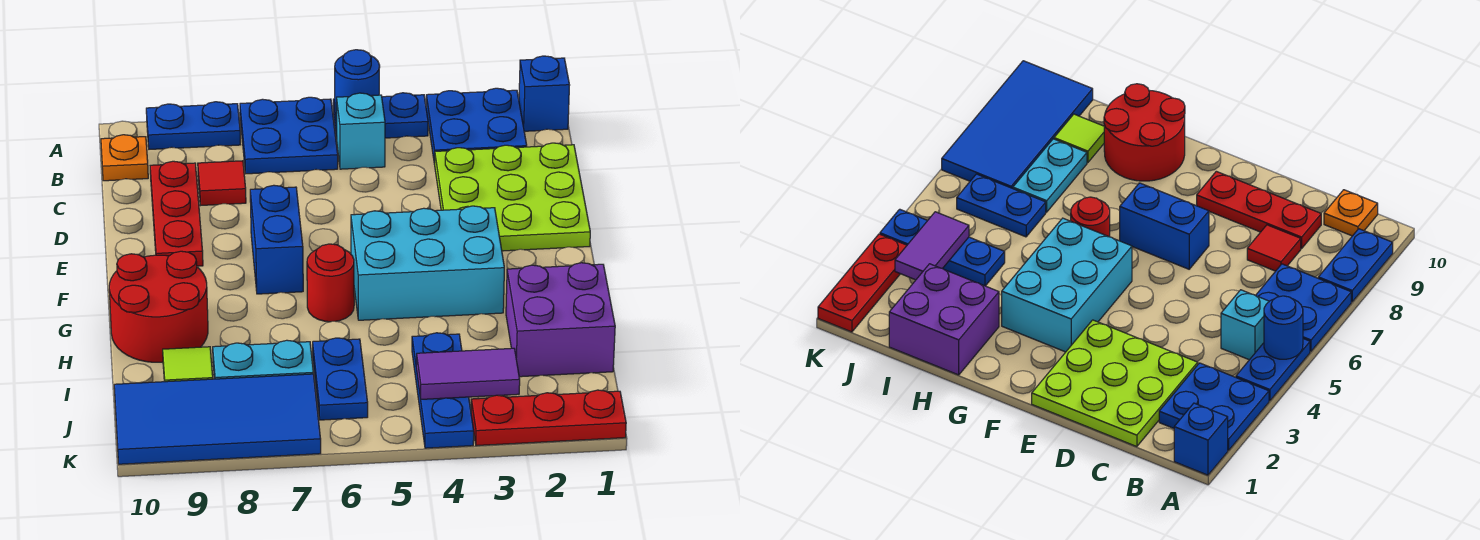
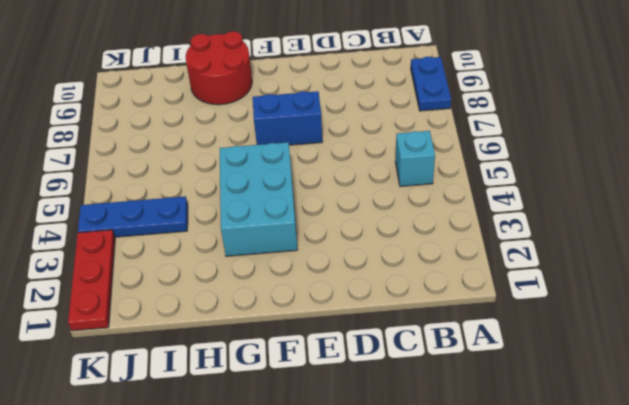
none -> blue 1x1 brick [519,56,570,131]
none -> blue 2x2 plate [426,88,527,164]
none -> blue 1x2 plate [333,93,428,139]

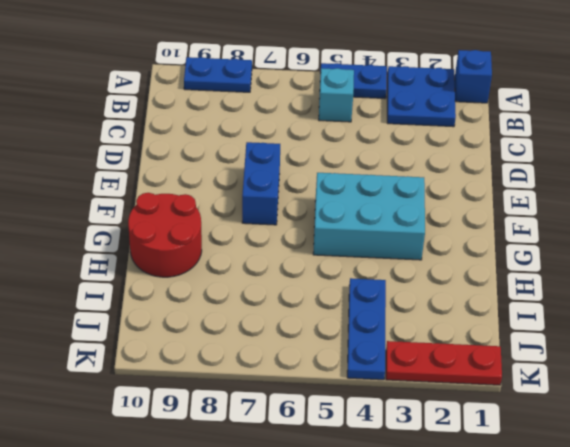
none -> blue 2x2 plate [240,97,338,174]
none -> orange 1x1 plate [101,135,148,181]
none -> lime 3x3 plate [435,143,590,251]

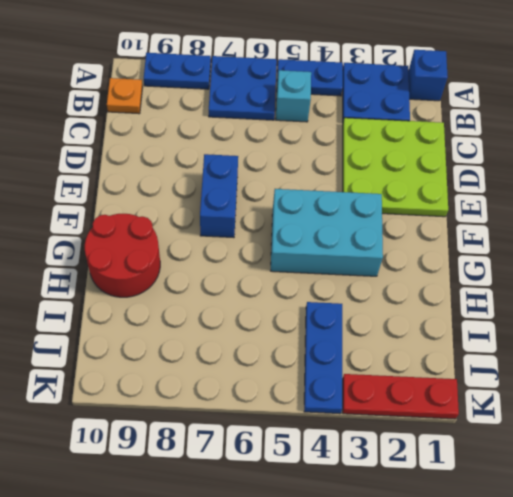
none -> red 1x1 tile [198,161,246,205]
none -> red 1x3 plate [150,161,203,266]
none -> red 1x1 round brick [307,244,354,322]

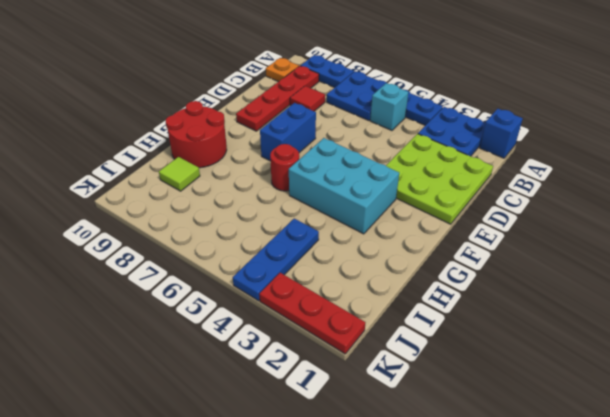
red 1x4 plate [236,66,319,131] -> red 1x3 plate [150,161,203,266]
none -> purple 2x2 brick [506,263,615,377]
none -> blue 1x2 plate [313,338,368,420]
none -> cyan 1x2 plate [213,340,313,379]

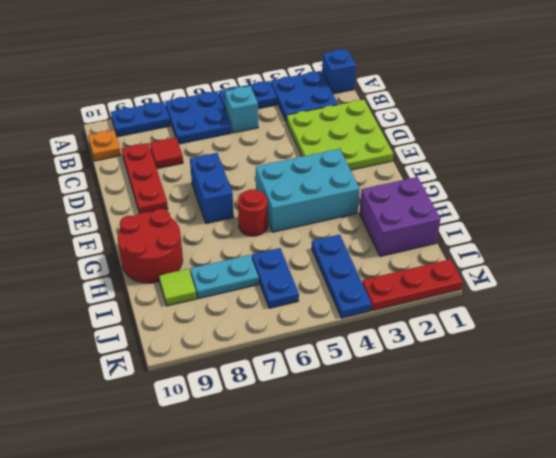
none -> blue 2x4 tile [114,374,321,464]
none -> blue 1x1 round brick [335,50,380,116]
none -> purple 1x2 tile [416,348,520,399]

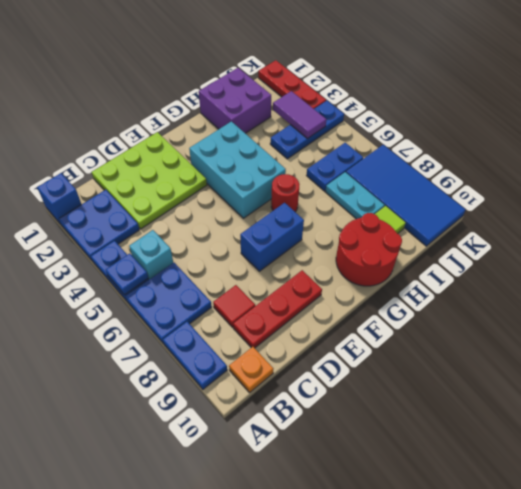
blue 1x1 plate [106,253,148,295] -> blue 1x1 round brick [335,50,380,116]

